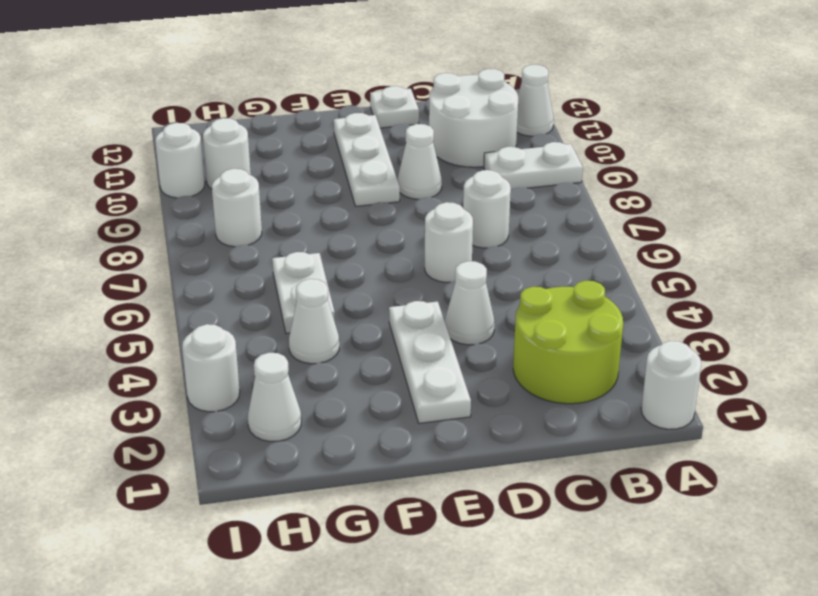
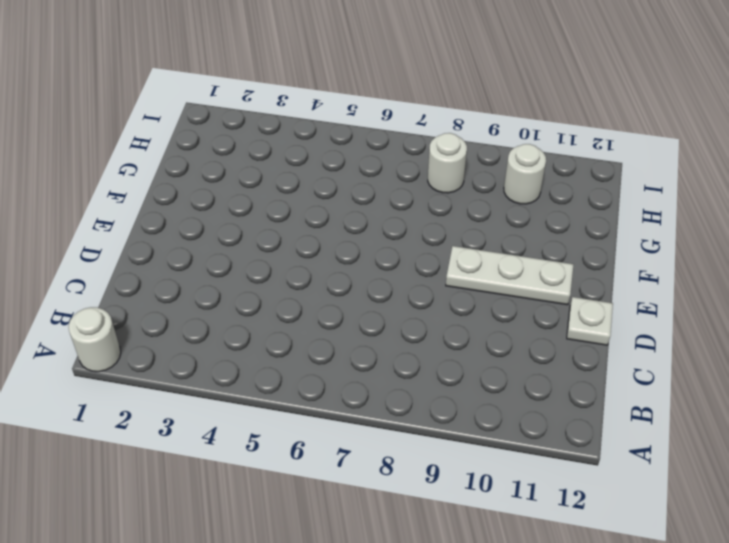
none -> white 1x2 plate [484,142,583,189]
none -> white 1x1 cone [517,65,554,136]
none -> lime 2x2 round brick [513,281,623,404]

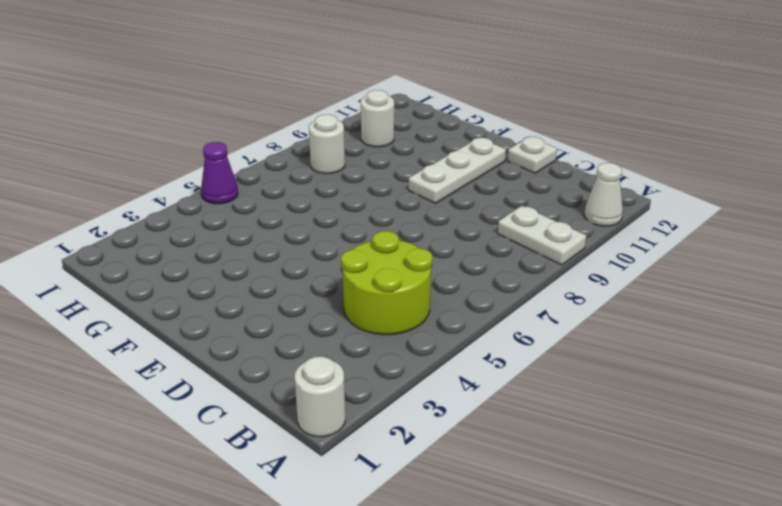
lime 2x2 round brick [341,231,432,335] -> lime 2x2 round brick moved to [513,281,623,404]
purple 1x1 cone [201,142,238,204] -> none
none -> white 2x2 round brick [429,69,518,167]
none -> white 1x1 round brick [463,170,511,248]
none -> white 1x1 cone [445,261,495,345]

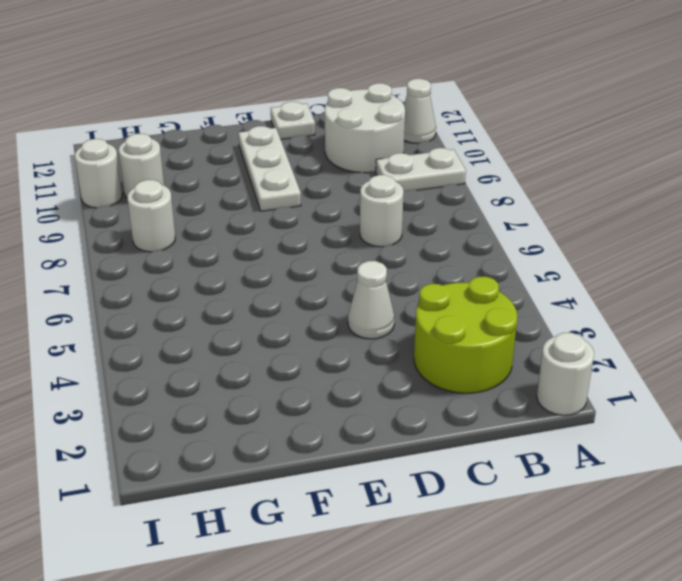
none -> white 1x1 round brick [425,202,473,282]
none -> white 1x1 cone [398,124,442,199]
none -> white 1x3 plate [389,301,471,423]

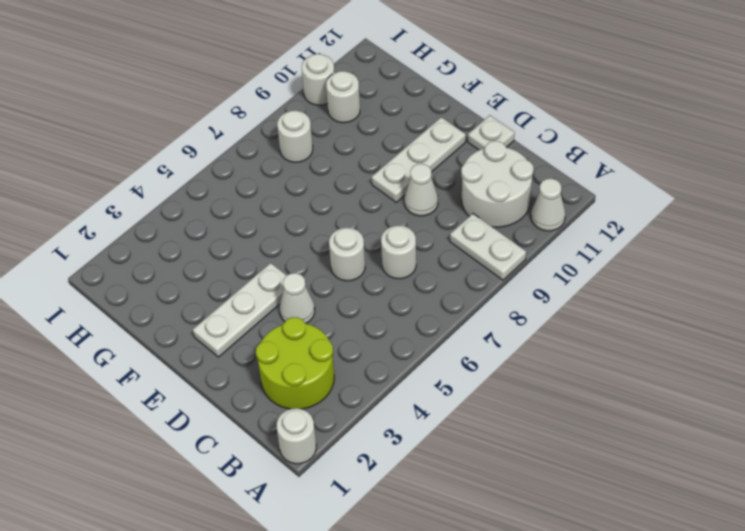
none -> white 1x1 cone [289,279,339,364]
none -> white 1x2 plate [272,252,335,334]
none -> white 1x1 cone [248,353,301,441]

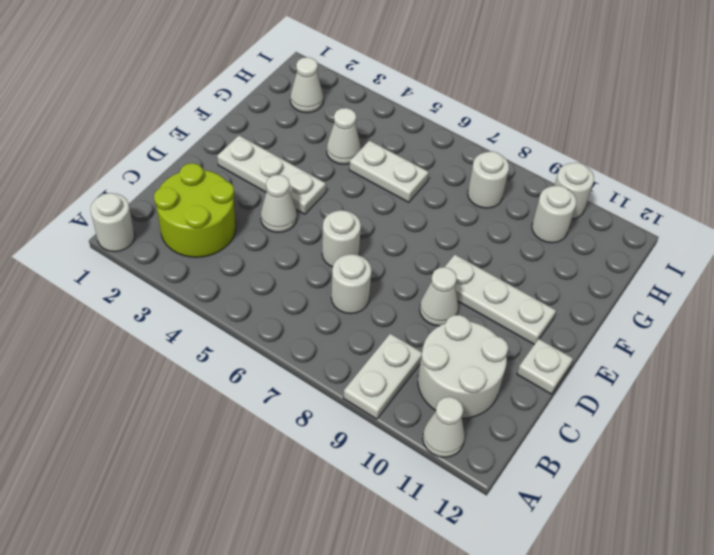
none -> white 1x1 round brick [182,324,240,412]

